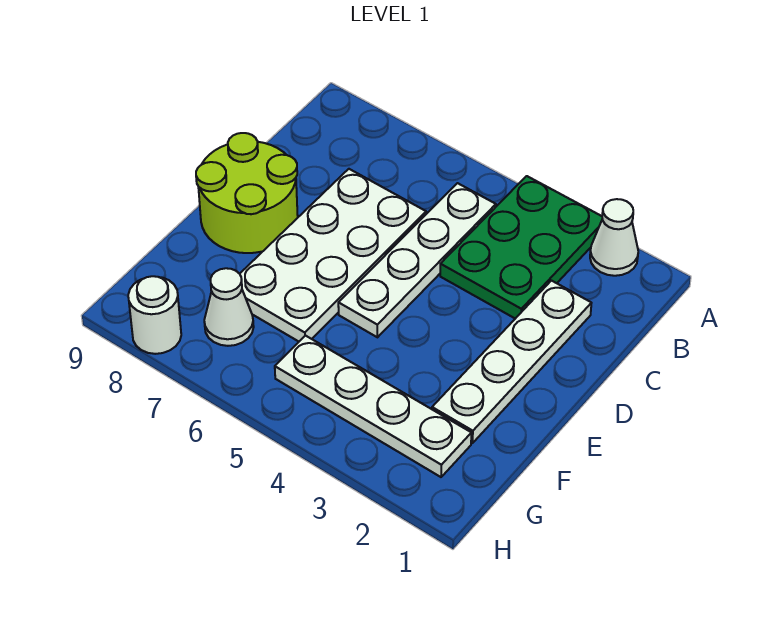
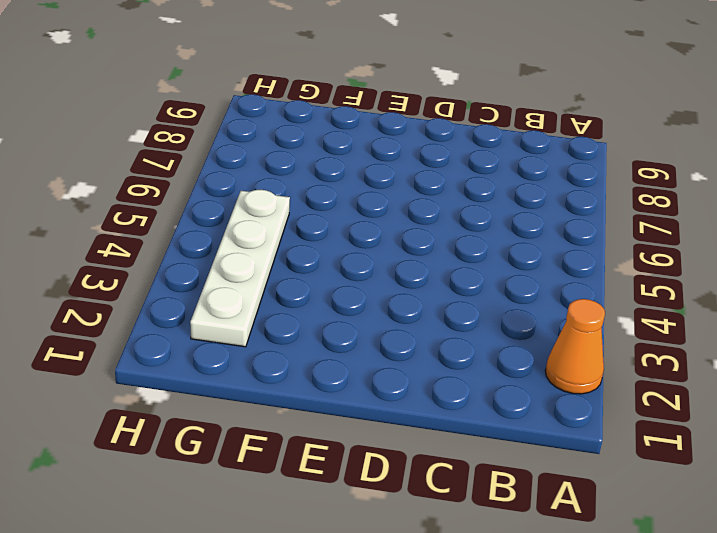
orange 1x1 cone [545,299,605,394] -> white 1x1 cone [590,199,638,276]
none -> green 2x3 plate [440,176,602,319]
none -> white 1x4 plate [338,183,496,337]

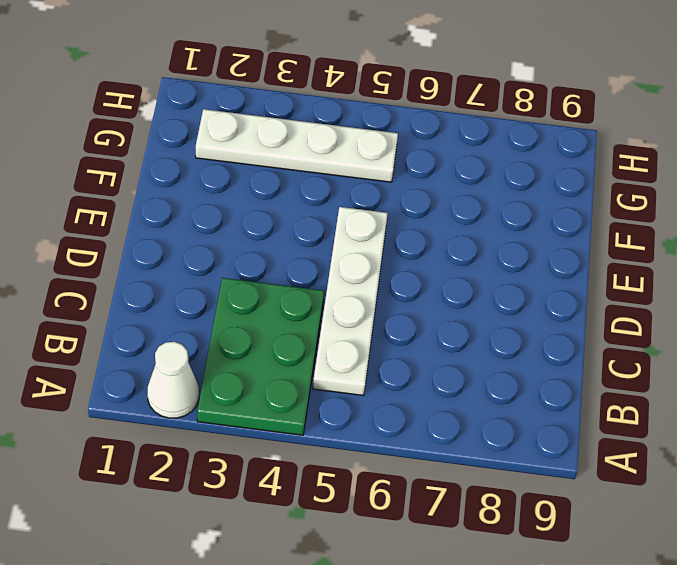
none -> white 1x4 plate [432,281,591,443]
none -> white 2x4 plate [240,169,426,341]

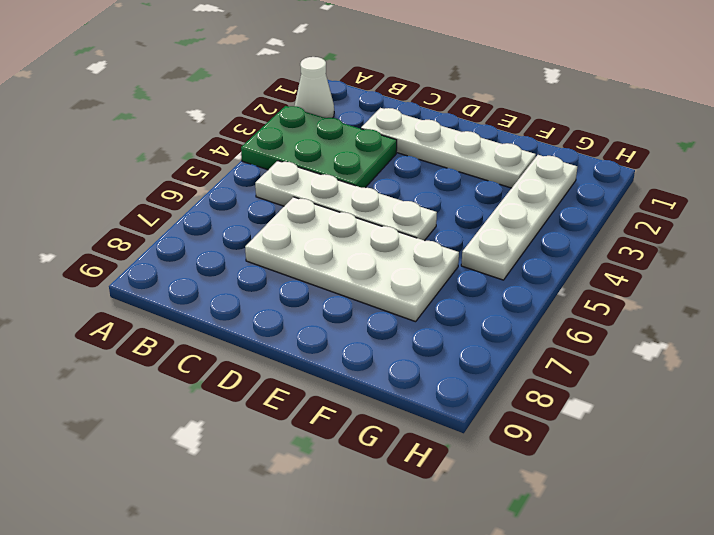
none -> lime 2x2 round brick [196,133,298,253]
none -> white 1x1 cone [204,268,254,346]

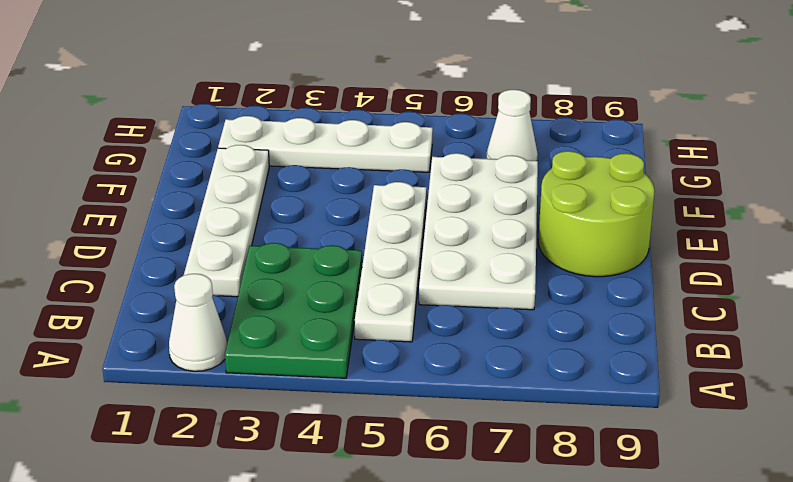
none -> white 1x1 round brick [128,276,181,354]

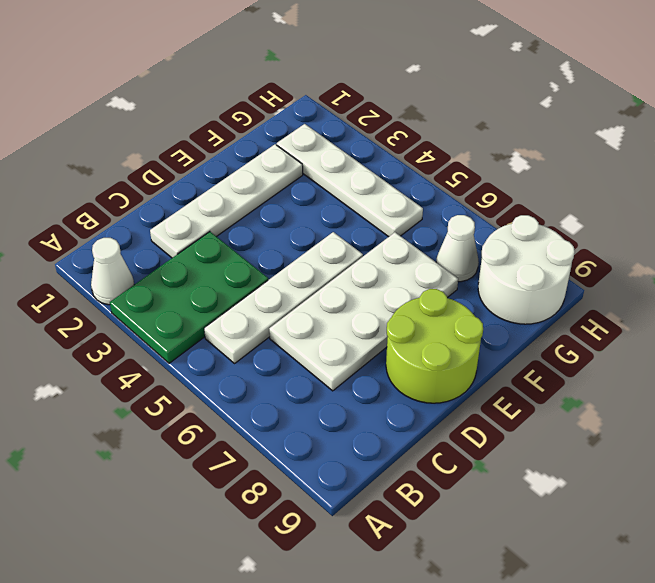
white 2x2 round brick [478,215,575,324] -> white 1x1 round brick [128,276,181,354]

